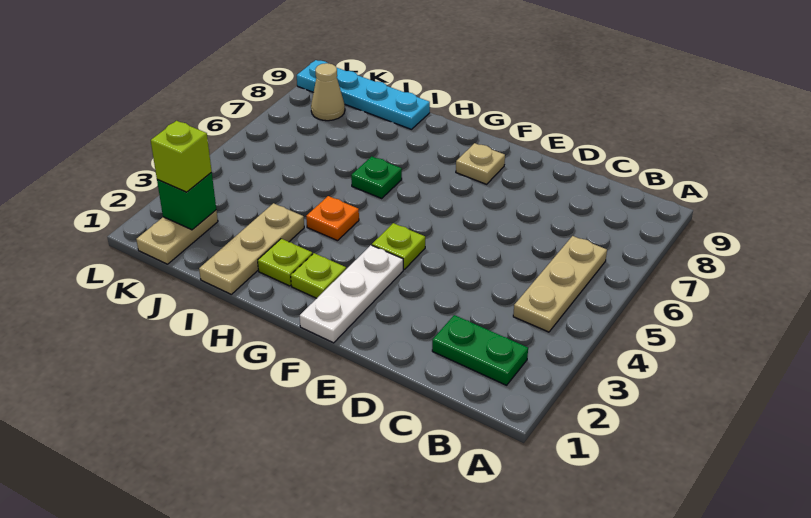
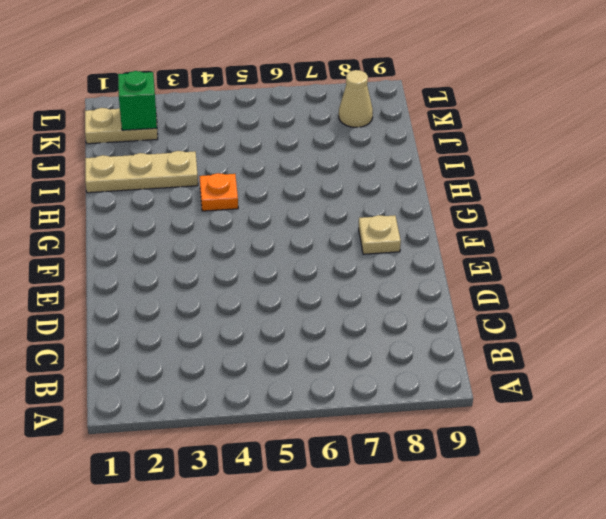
none -> green 1x2 plate [432,315,528,385]
none -> tan 1x3 plate [513,236,607,332]
none -> white 1x3 plate [300,245,403,343]

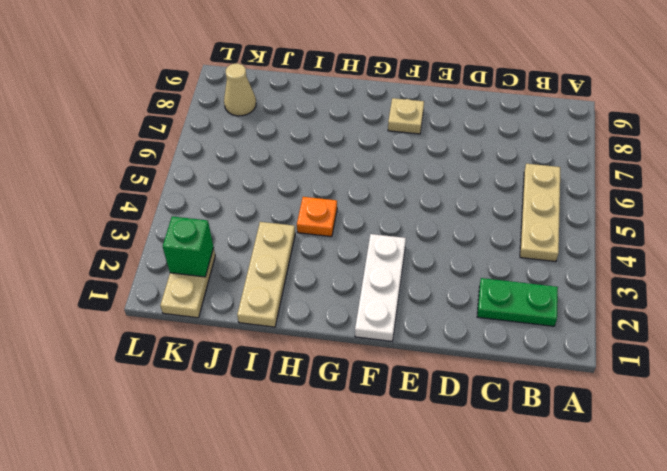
none -> lime 1x1 plate [372,223,425,269]
none -> lime 1x1 plate [291,253,346,298]
none -> lime 1x1 plate [258,239,312,286]

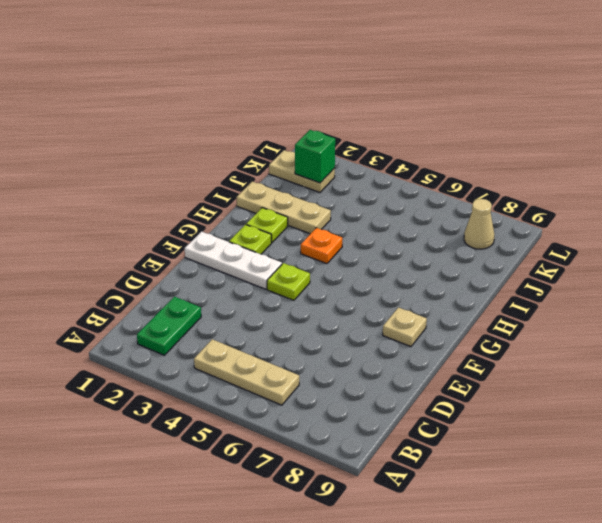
none -> green 1x1 plate [351,156,402,198]
none -> cyan 1x4 plate [297,60,430,129]
none -> lime 1x1 brick [151,121,212,192]

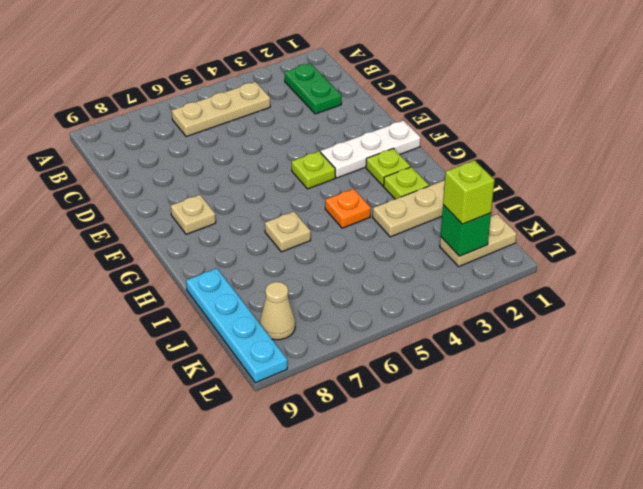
tan 1x1 plate [265,212,311,252] -> green 1x1 plate [351,156,402,198]

